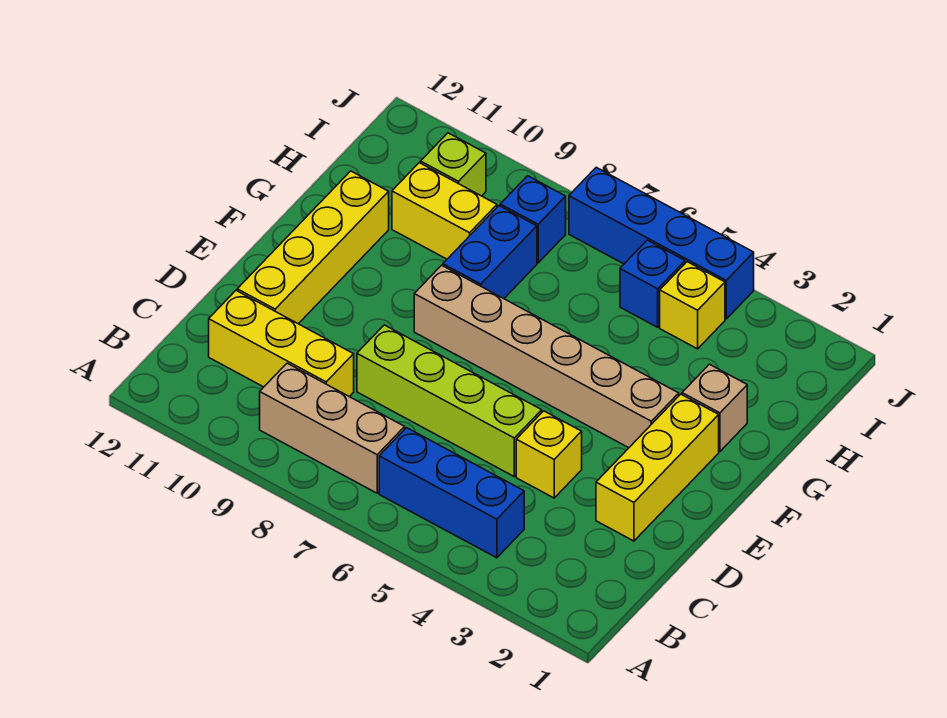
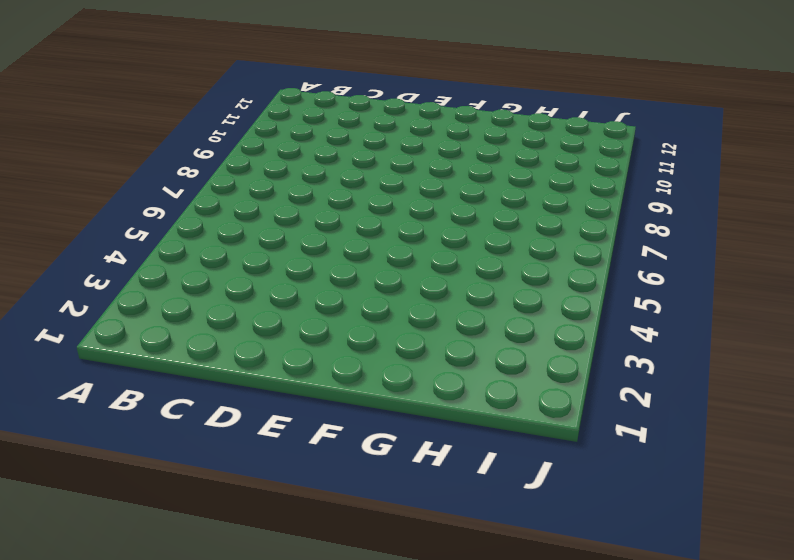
none -> blue 1x3 brick [379,428,524,558]
none -> tan 1x3 brick [260,363,405,493]
none -> yellow 1x3 brick [209,291,354,397]

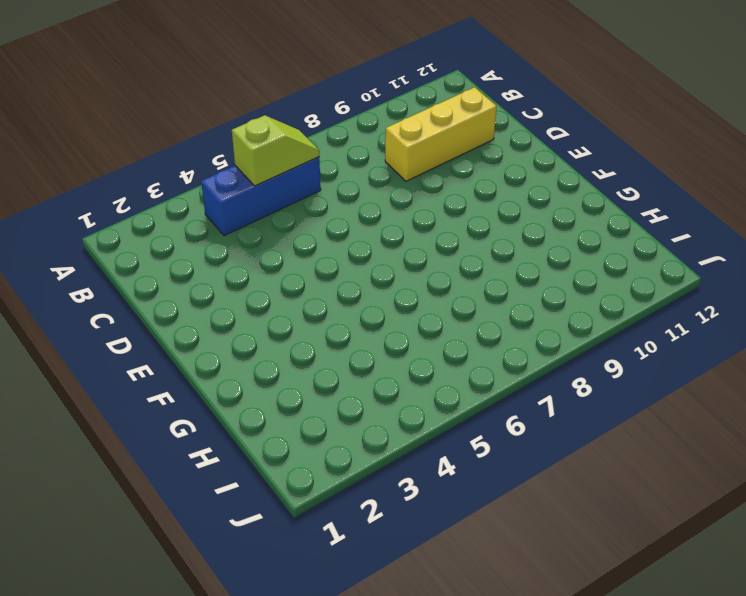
lime 1x2 slope [232,115,319,186] -> none
none -> tan 1x3 brick [260,363,405,493]
none -> yellow 1x3 brick [596,394,719,541]
none -> yellow 1x1 brick [516,411,582,498]

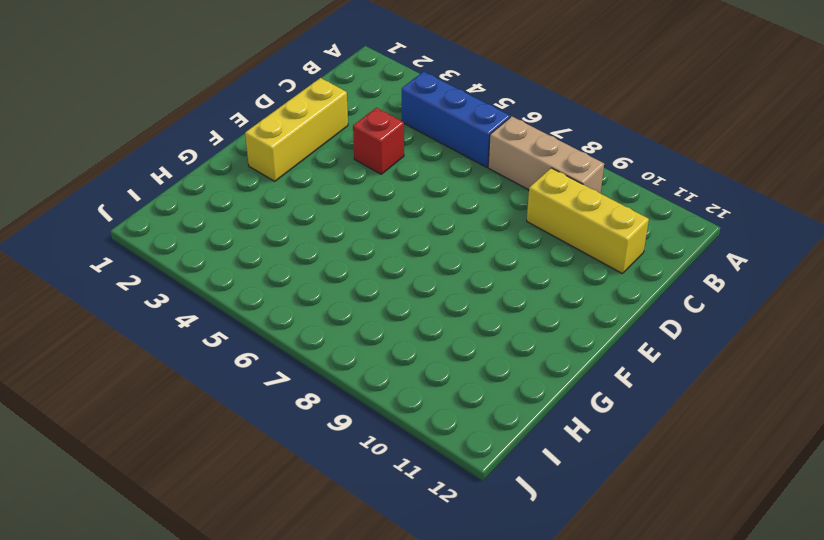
red 1x1 brick [353,108,404,174] -> yellow 1x1 brick [516,411,582,498]
none -> lime 1x4 brick [357,325,542,476]
none -> yellow 1x4 brick [237,171,389,324]
none -> tan 1x6 brick [414,265,679,448]

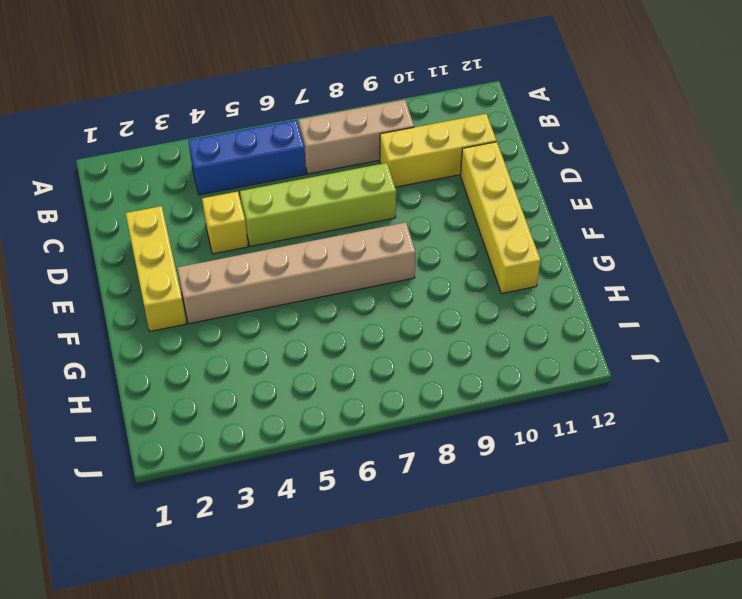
none -> tan 1x1 brick [682,364,747,451]
none -> blue 1x2 brick [443,206,537,299]
none -> yellow 1x2 brick [392,163,497,259]

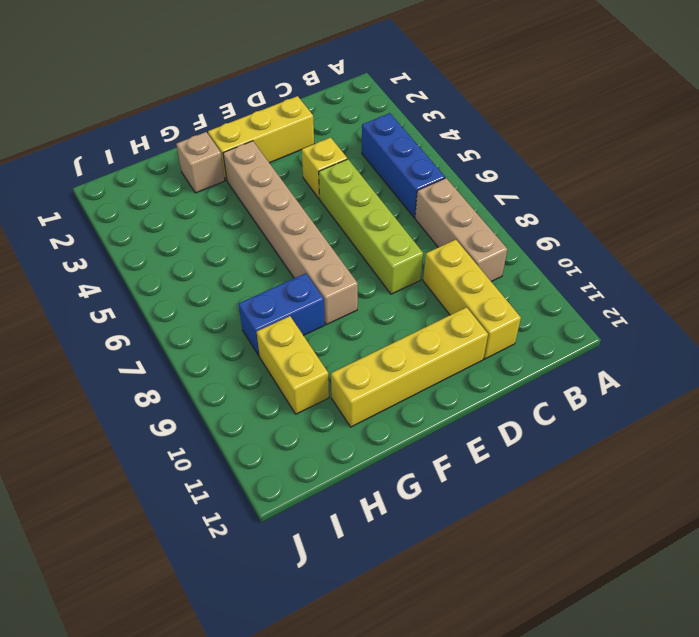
none -> yellow 1x1 brick [660,262,725,349]
none -> blue 1x1 brick [620,240,685,327]
none -> blue 1x1 brick [500,176,566,263]

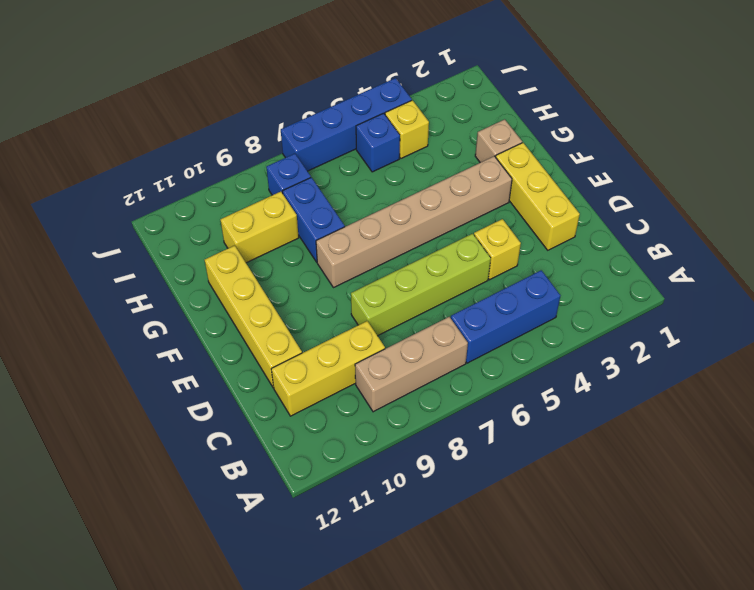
none -> lime 1x1 brick [421,133,486,196]

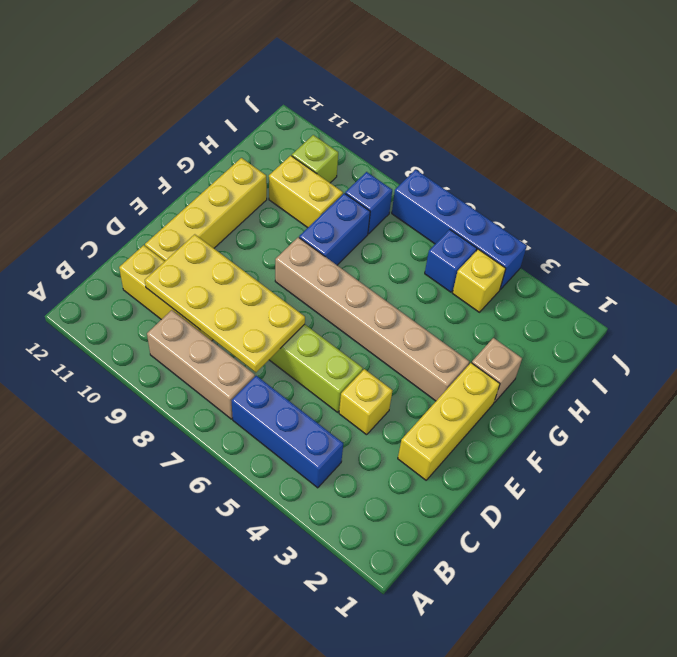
yellow 2x4 plate [145,234,305,373] -> none

